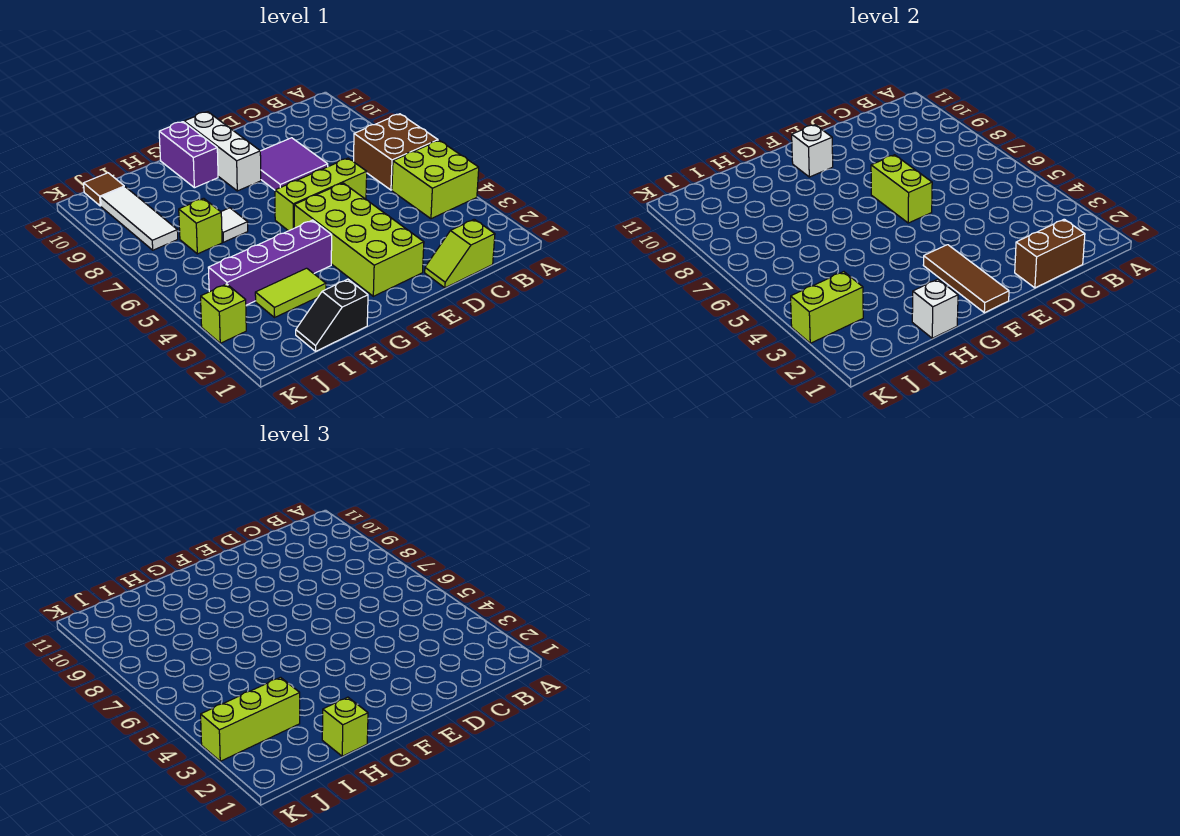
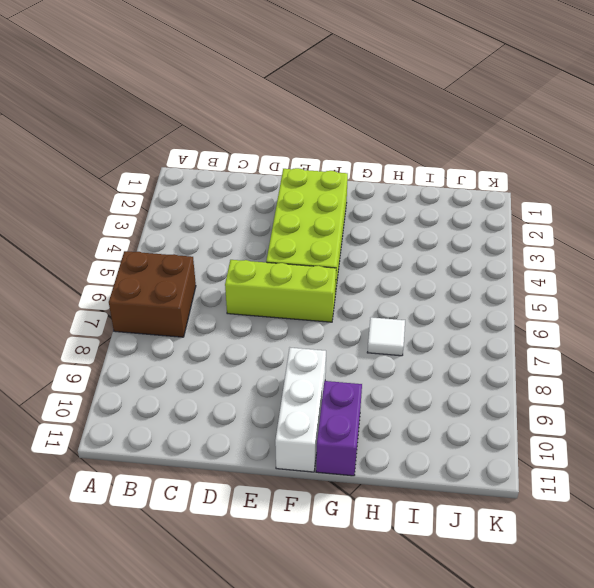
none -> lime 2x2 brick [392,141,479,219]
none -> lime 1x2 slope [425,219,495,288]
none -> purple 2x2 tile [260,138,328,190]

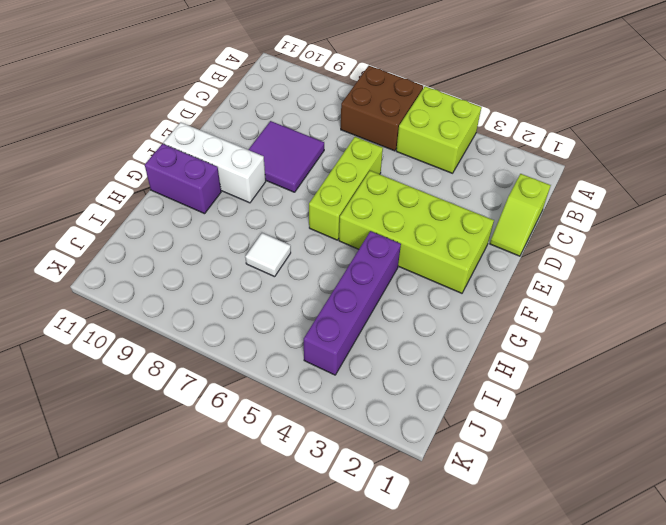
none -> black 1x2 slope [296,279,368,351]
none -> lime 1x2 tile [255,268,326,317]
none -> lime 1x1 brick [179,198,222,254]

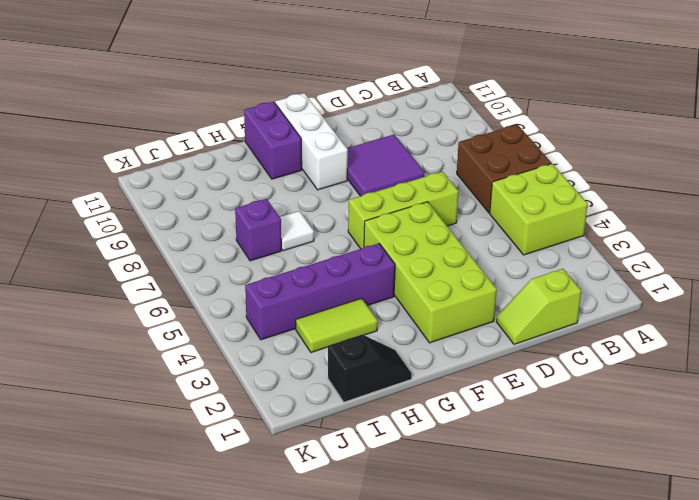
black 1x2 slope [328,335,412,402] -> black 1x2 slope turned to [296,279,368,351]
purple 1x1 brick [235,199,281,261] -> lime 1x1 brick [179,198,222,254]
none -> white 1x3 tile [100,187,178,250]
none -> brown 1x1 tile [84,173,124,206]
none -> lime 1x1 brick [201,284,246,343]

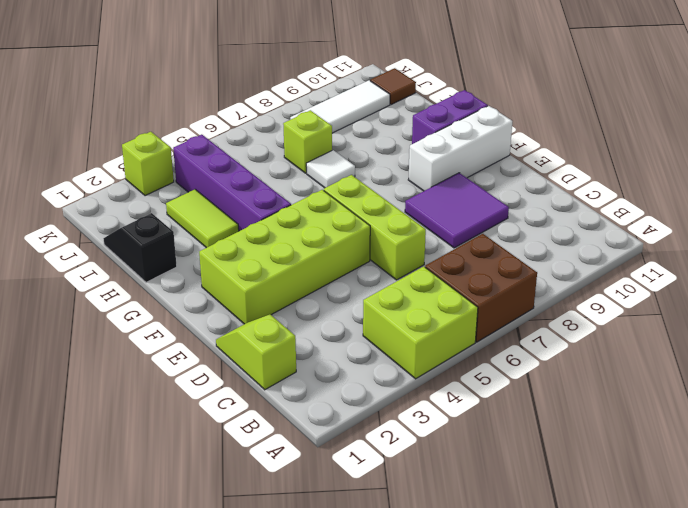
none -> brown 1x2 brick [1015,219,1085,288]
none -> lime 1x2 brick [871,155,932,223]
none -> brown 1x3 tile [923,245,1009,313]

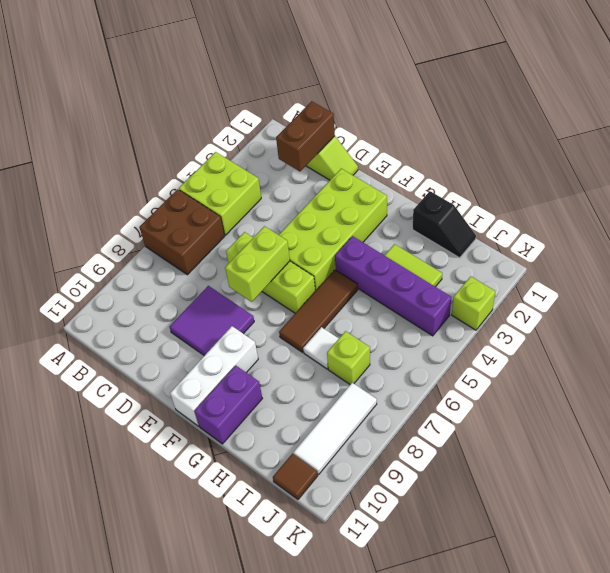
brown 1x2 brick [276,101,335,171] -> brown 1x2 brick turned to [1015,219,1085,288]
brown 1x3 tile [279,270,358,352] -> brown 1x3 tile moved to [923,245,1009,313]
none -> white 1x1 brick [792,125,833,177]
none -> white 1x1 brick [912,279,958,338]
none -> lime 1x2 brick [791,272,863,343]

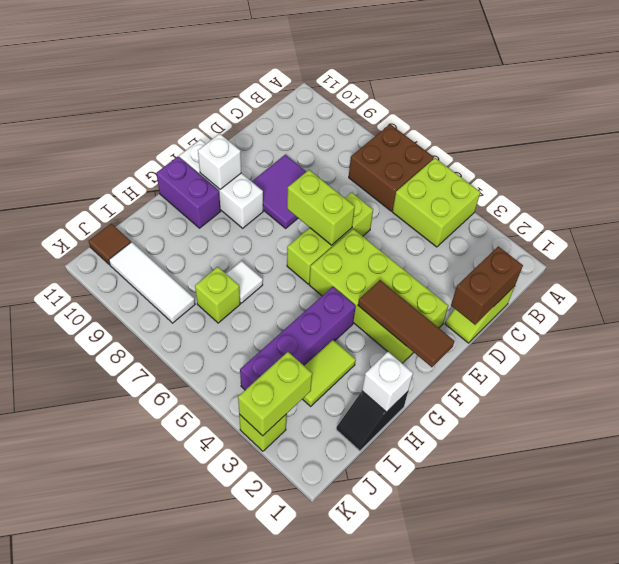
none -> lime 1x1 brick [322,697,368,756]
none -> lime 1x3 brick [201,677,300,761]

